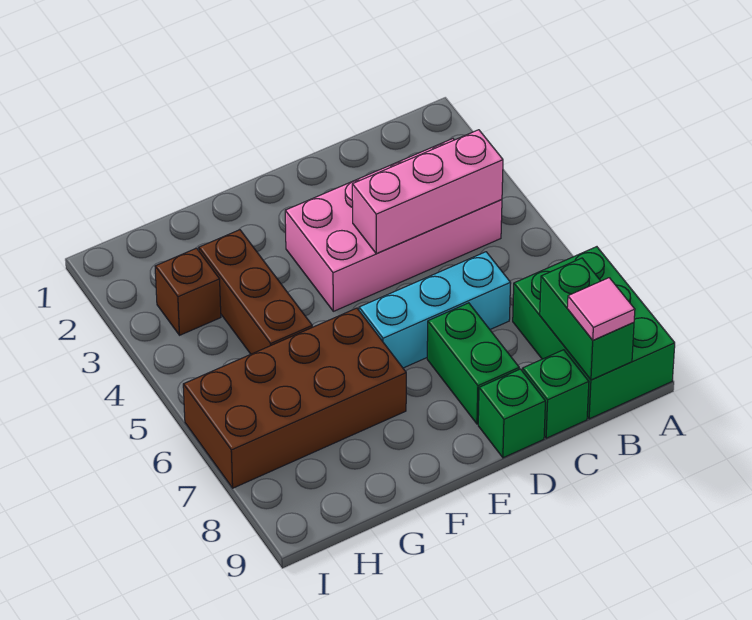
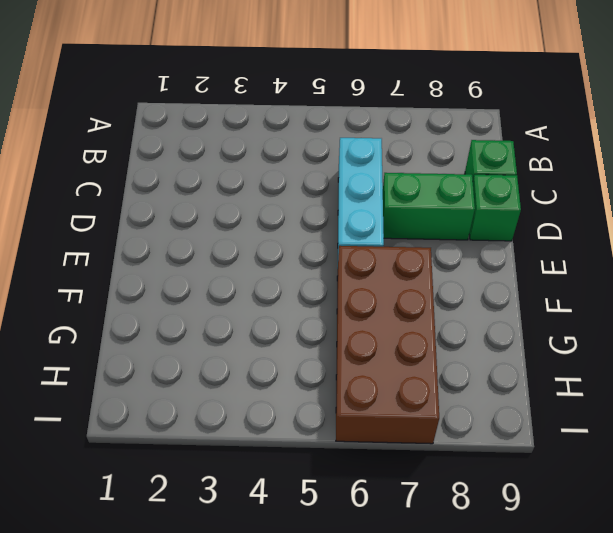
none -> green 2x3 brick [513,247,675,419]
none -> pink 2x4 brick [285,139,502,311]
none -> brown 1x3 brick [199,230,312,354]

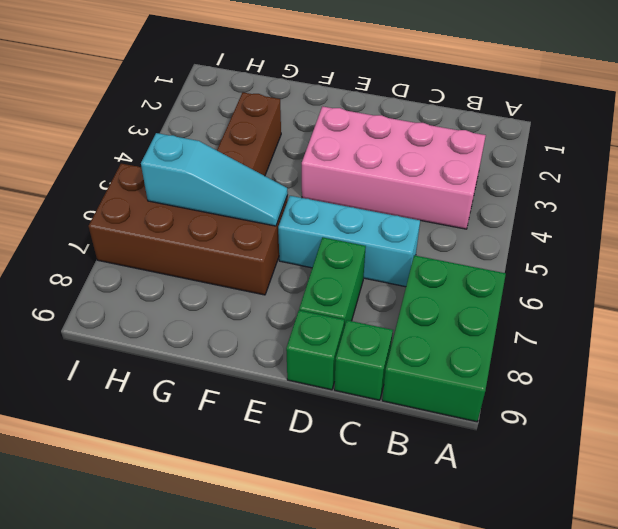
cyan 1x3 slope [141,133,288,226] -> none
none -> brown 1x1 brick [155,248,221,335]
none -> pink 1x3 brick [352,130,503,254]
none -> green 1x2 brick [540,258,634,380]

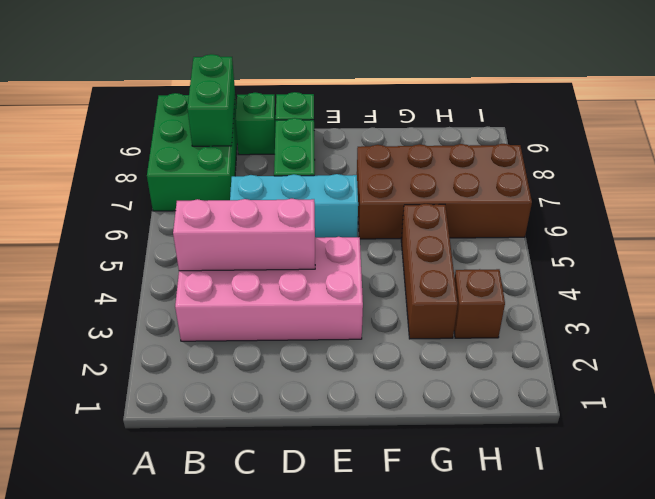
none -> pink 1x1 tile [567,278,635,340]

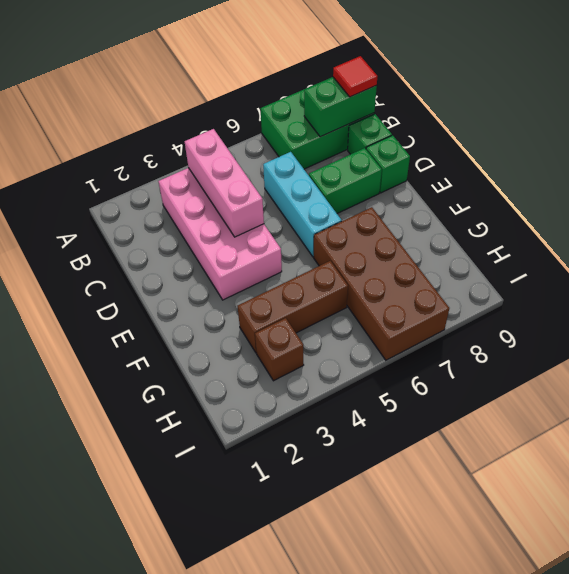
red 1x1 tile [333,56,378,97] -> pink 1x1 tile [567,278,635,340]

